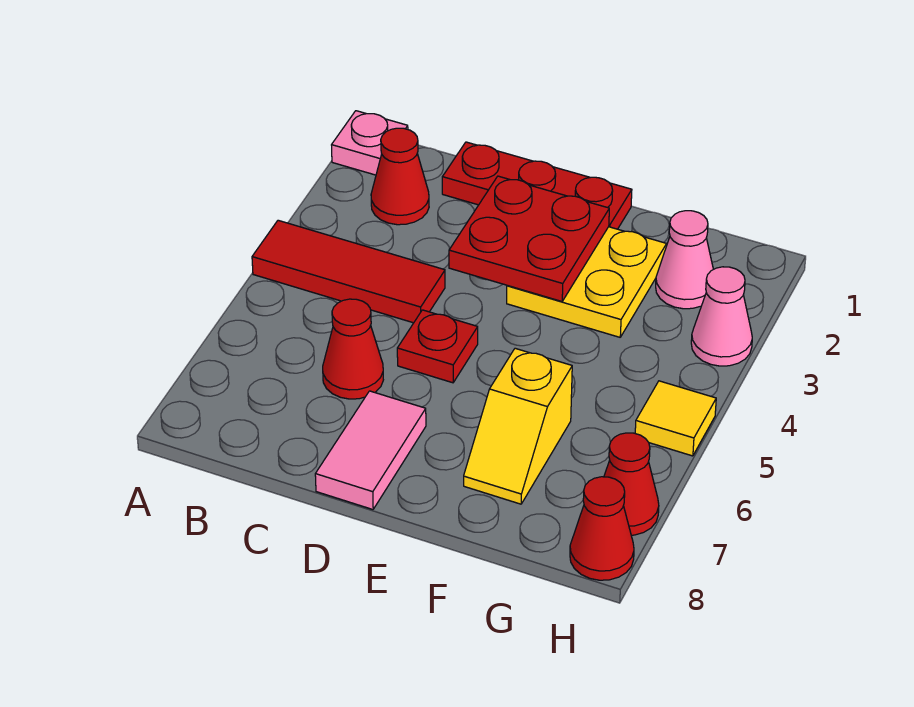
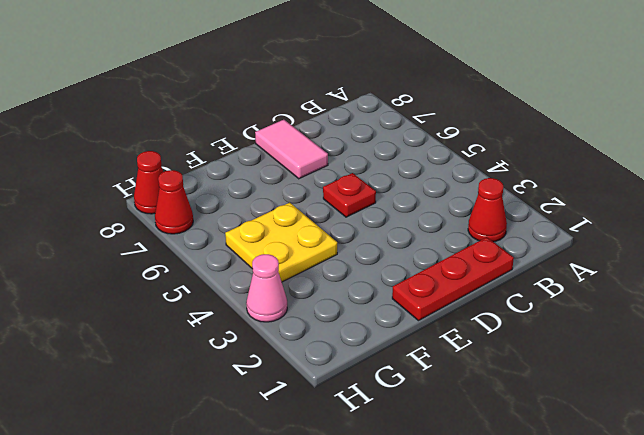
yellow 2x2 plate [225,203,337,282] -> yellow 2x2 plate moved to [507,227,667,337]
none -> pink 1x1 plate [332,111,408,175]
none -> red 1x3 tile [252,220,445,323]
none -> red 1x1 cone [323,299,383,399]

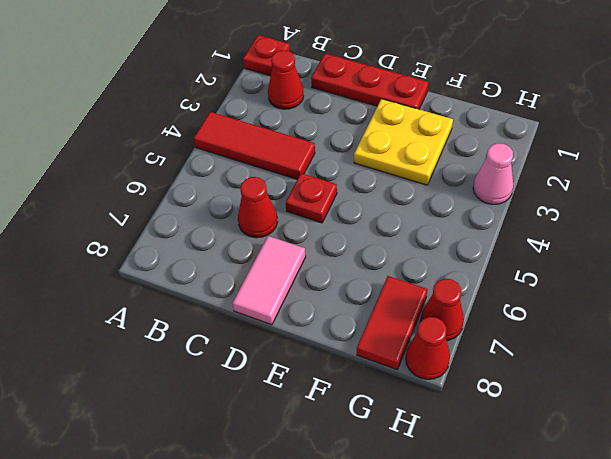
red 1x1 plate [243,35,290,76] -> pink 1x1 plate [332,111,408,175]
red 1x2 tile [357,276,427,370] -> none
none -> yellow 1x2 slope [464,348,572,504]
none -> pink 1x1 cone [656,211,713,309]
none -> yellow 1x1 tile [635,381,716,456]

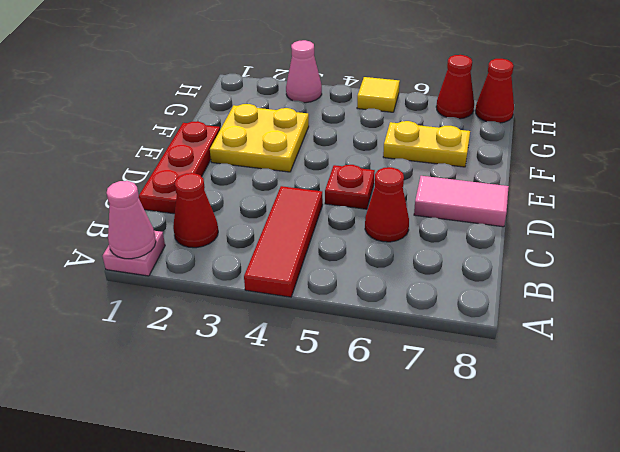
pink 1x1 cone [107,181,156,259] -> pink 1x1 cone moved to [656,211,713,309]
yellow 1x2 plate [383,121,470,167] -> yellow 1x2 slope [464,348,572,504]
none -> red 2x2 plate [449,176,609,301]

